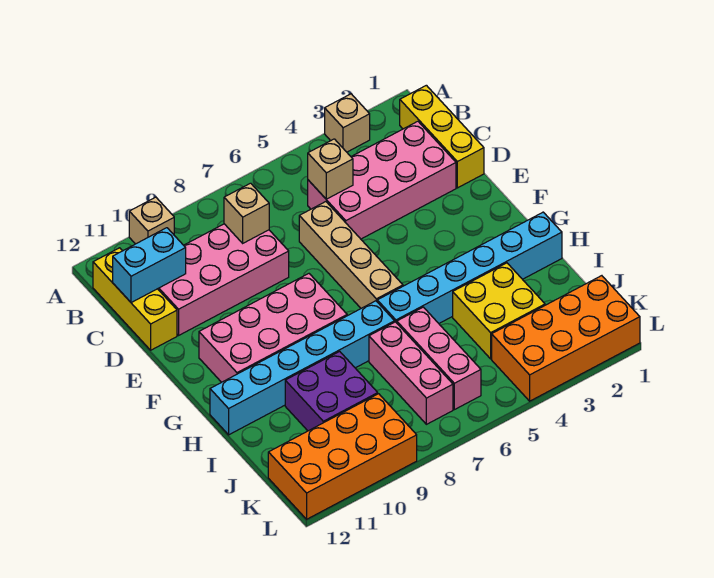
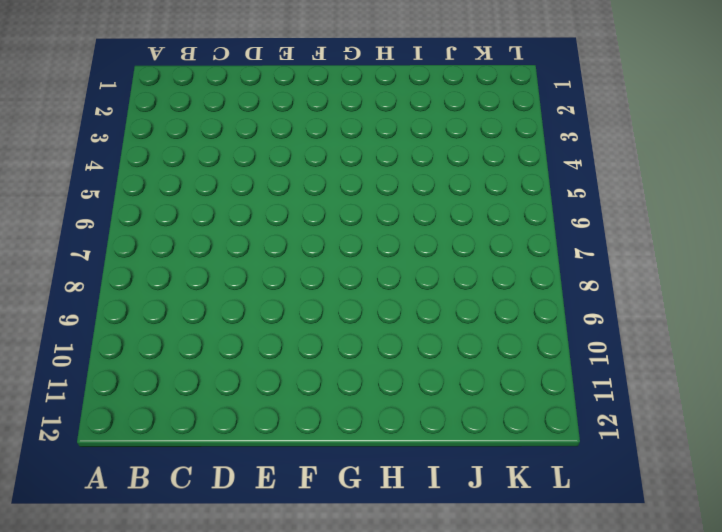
none -> tan 1x1 brick [325,94,370,152]
none -> tan 1x1 brick [129,197,174,244]
none -> yellow 1x3 brick [400,85,484,188]

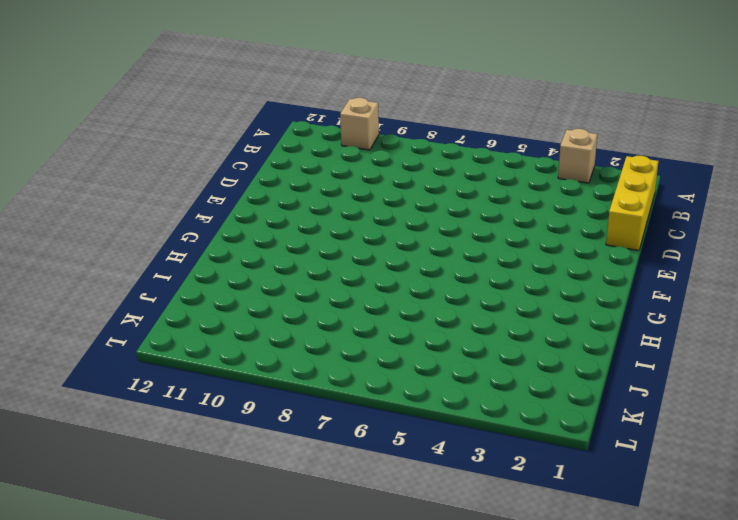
none -> yellow 1x3 brick [93,248,177,350]
none -> pink 2x4 brick [308,121,456,239]
none -> pink 2x4 brick [158,224,289,335]

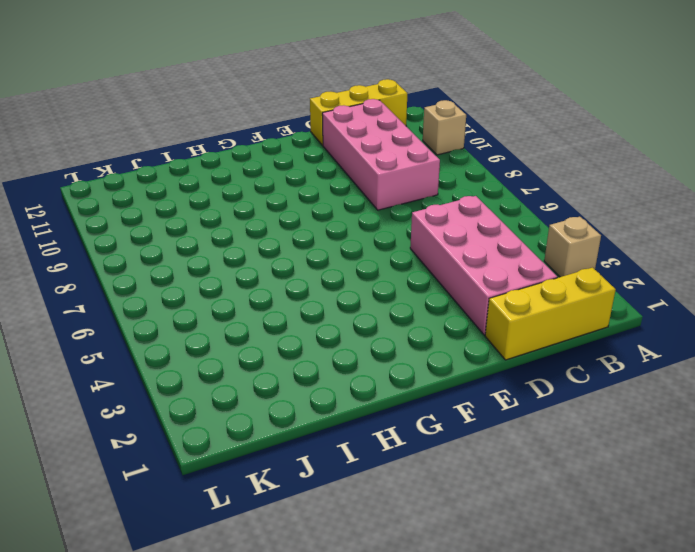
none -> tan 1x4 brick [299,202,403,308]
none -> pink 2x4 brick [199,274,347,382]
none -> cyan 1x6 brick [377,212,562,323]

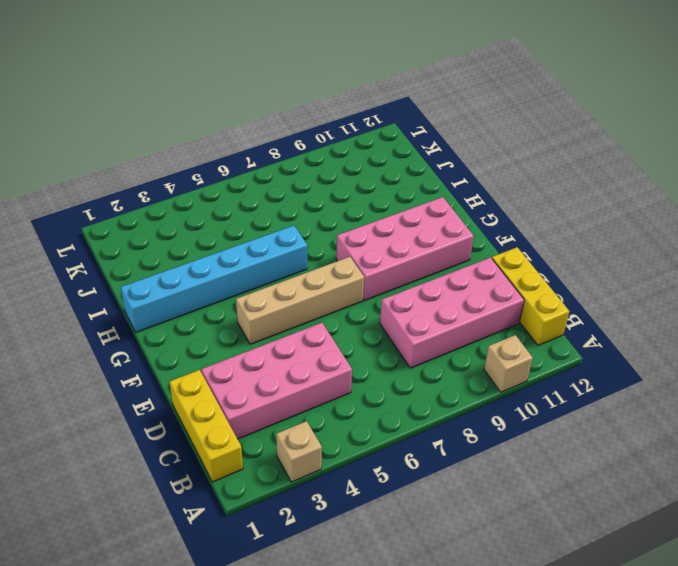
tan 1x4 brick [236,257,364,344] -> tan 1x4 brick turned to [299,202,403,308]
none -> cyan 1x6 brick [210,301,395,435]
none -> yellow 2x2 brick [453,263,545,359]
none -> pink 1x3 brick [397,307,481,410]

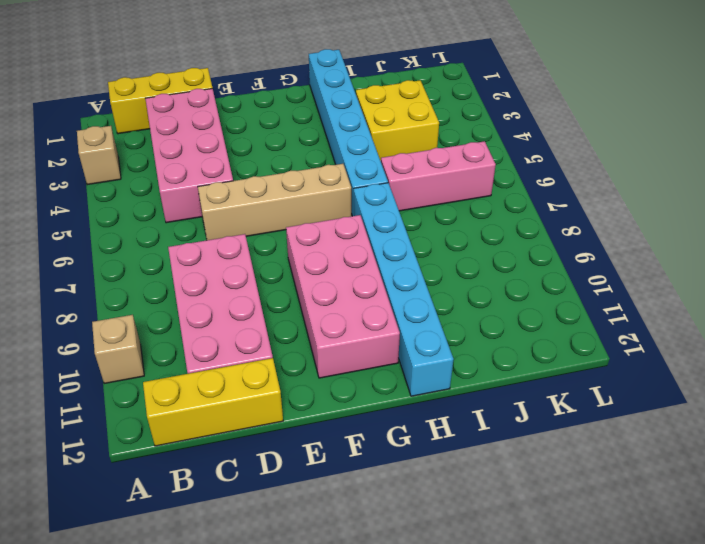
none -> pink 1x3 brick [369,322,453,424]
none -> purple 2x2 brick [285,351,378,431]
none -> orange 2x4 brick [492,276,640,401]

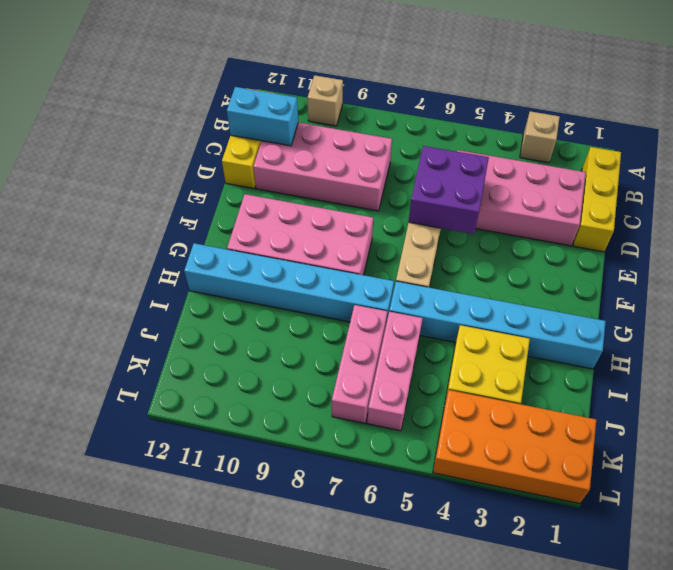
purple 2x2 brick [409,146,489,234] -> purple 2x2 brick moved to [285,351,378,431]
none -> orange 2x4 brick [268,394,417,519]
none -> tan 1x1 brick [308,139,353,199]
none -> tan 1x1 brick [224,183,269,243]

